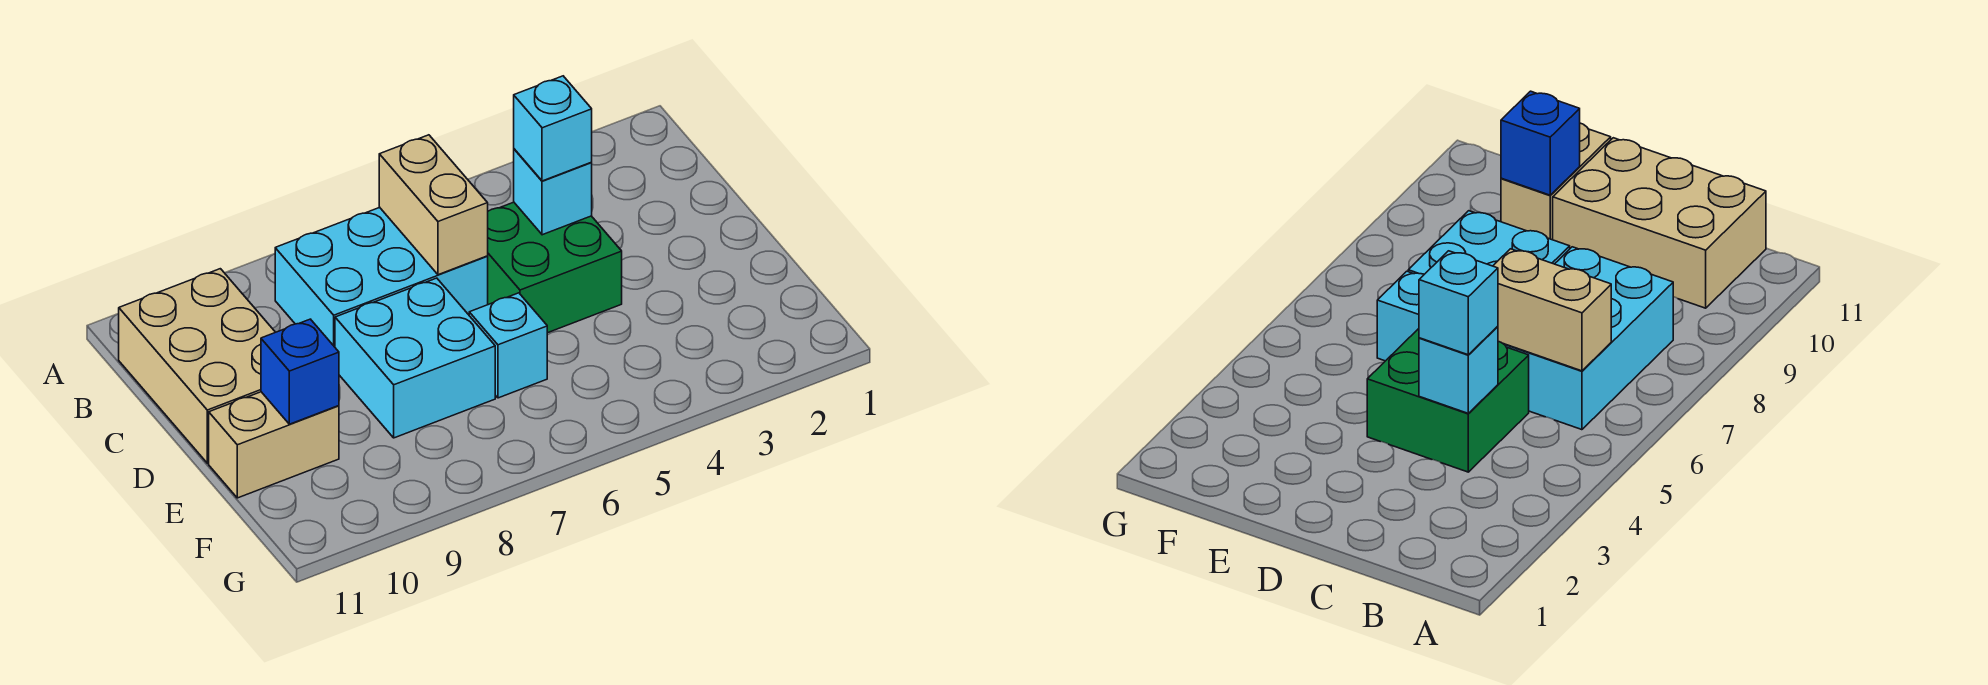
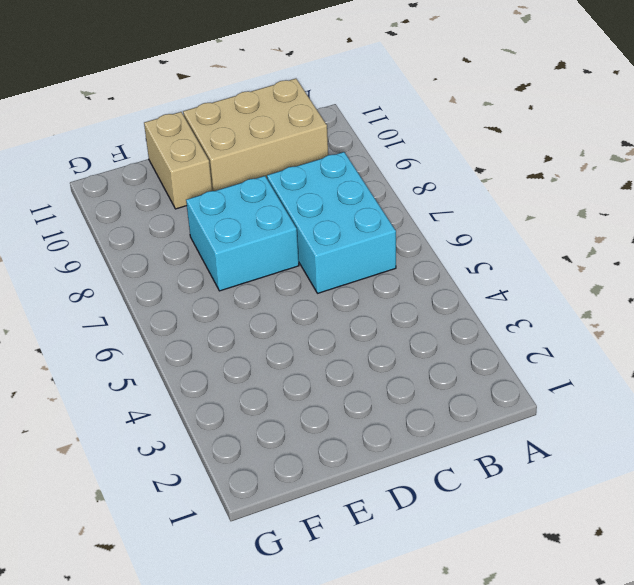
none -> green 2x2 brick [487,202,622,333]
none -> cyan 1x1 brick [469,293,547,398]

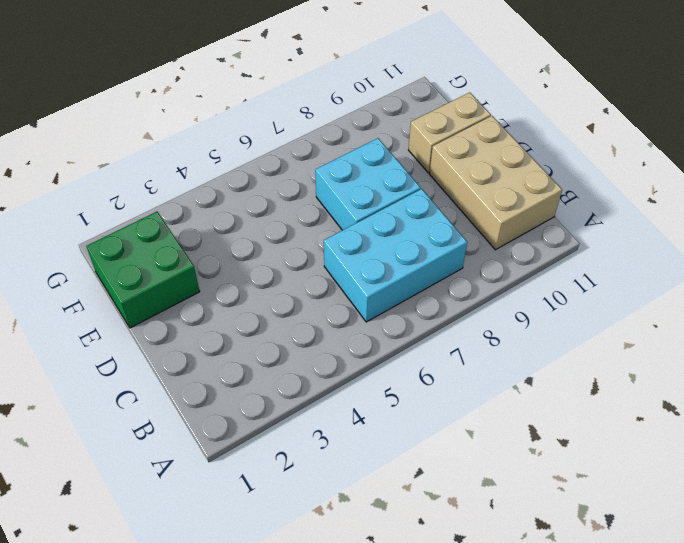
green 2x2 brick [86,212,200,328] -> green 2x2 brick moved to [487,202,622,333]
none -> cyan 1x1 brick [469,293,547,398]
none -> tan 1x2 brick [379,135,488,275]

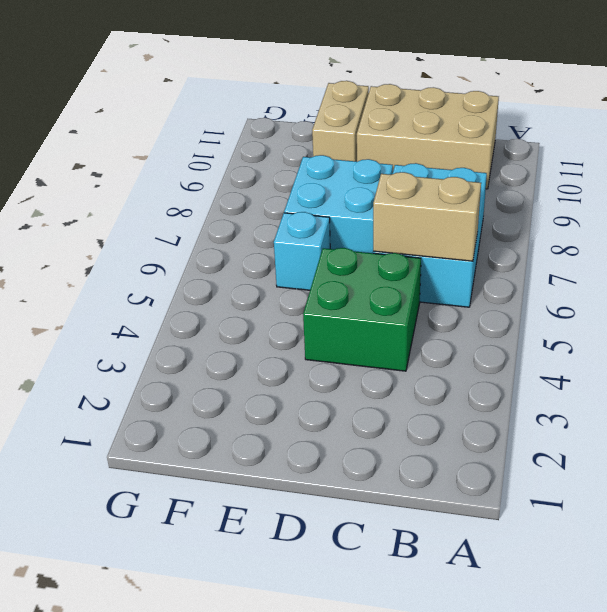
none -> cyan 1x1 brick [514,149,592,235]
none -> blue 1x1 brick [261,319,339,424]

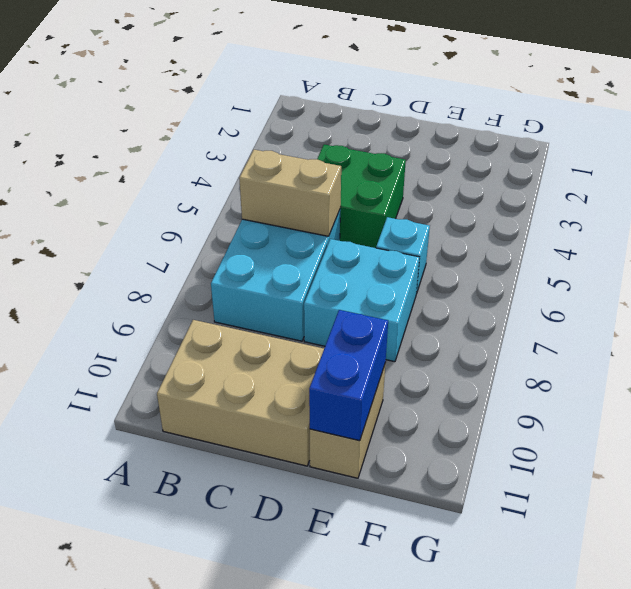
blue 1x2 brick [309,310,388,441] -> blue 1x1 brick [261,319,339,424]
none -> cyan 1x1 brick [514,149,592,235]
none -> cyan 1x1 brick [514,76,592,181]

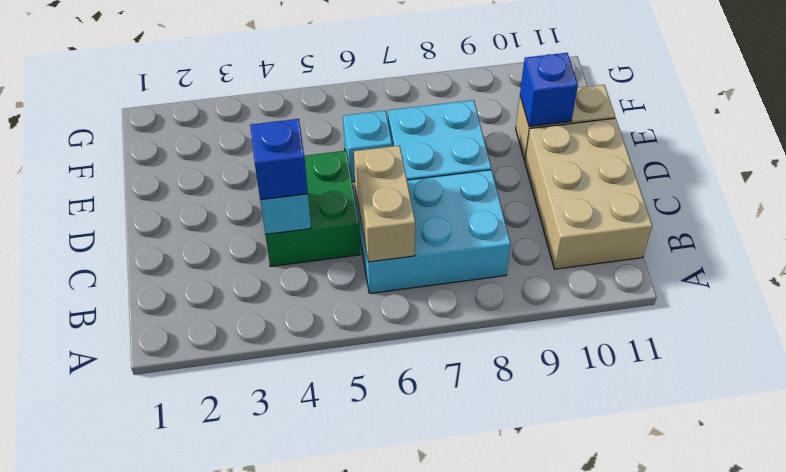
blue 1x1 brick [250,119,308,200] -> cyan 1x1 brick [514,76,592,181]

